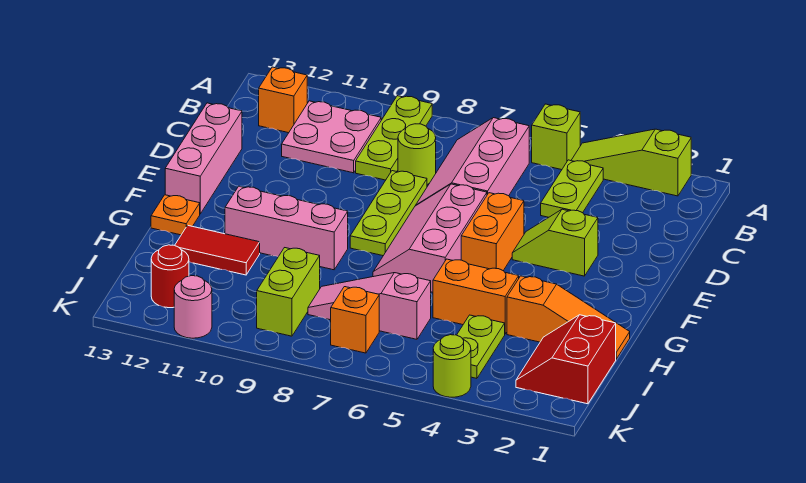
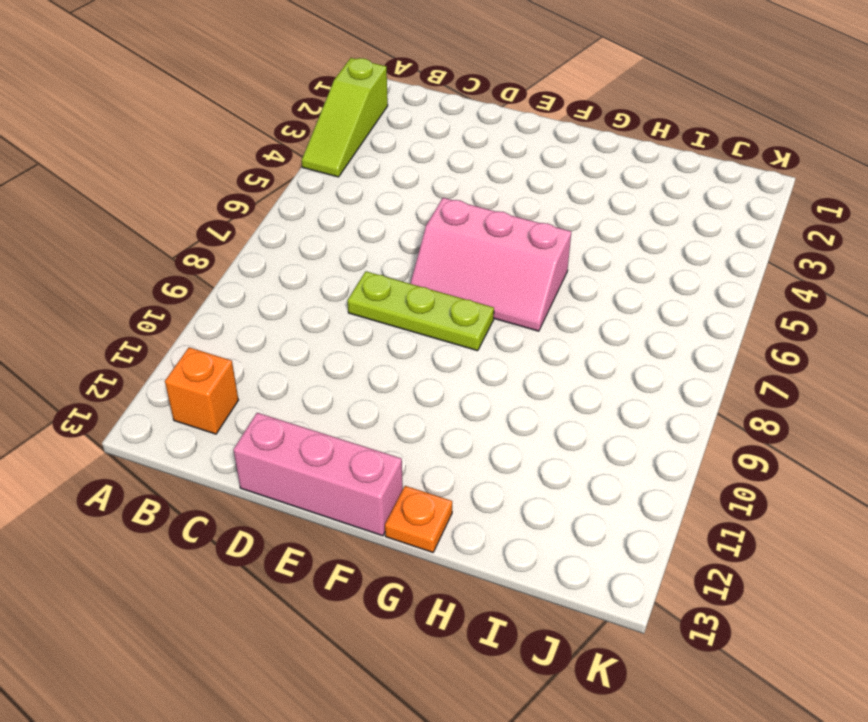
none -> lime 1x1 brick [532,104,580,170]
none -> lime 1x3 plate [356,96,432,180]
none -> lime 1x2 plate [541,160,603,217]

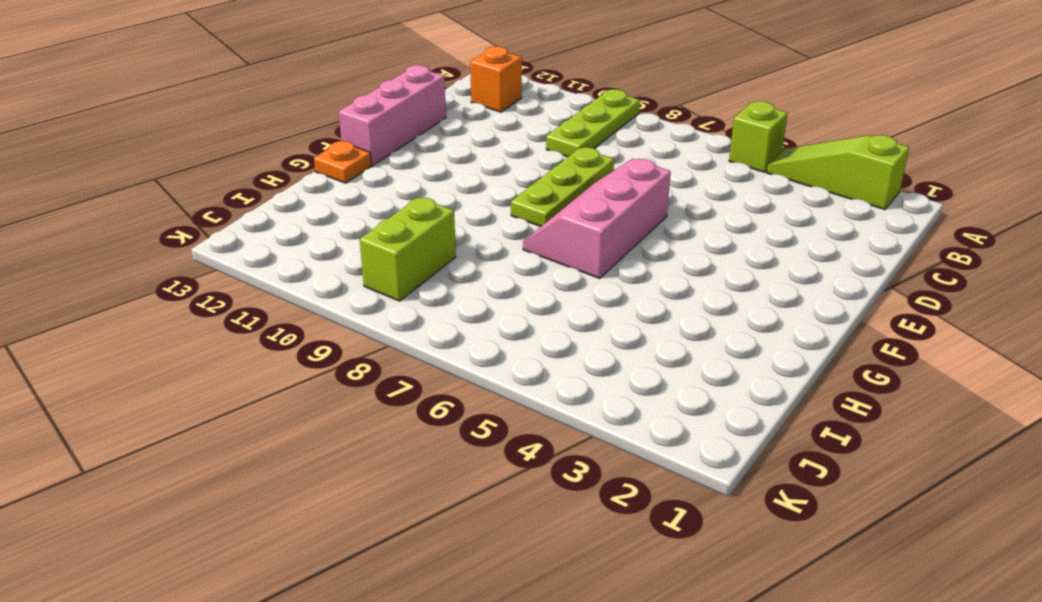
none -> lime 1x2 plate [541,160,603,217]
none -> pink 2x3 slope [415,118,529,206]
none -> pink 2x2 plate [282,101,381,173]

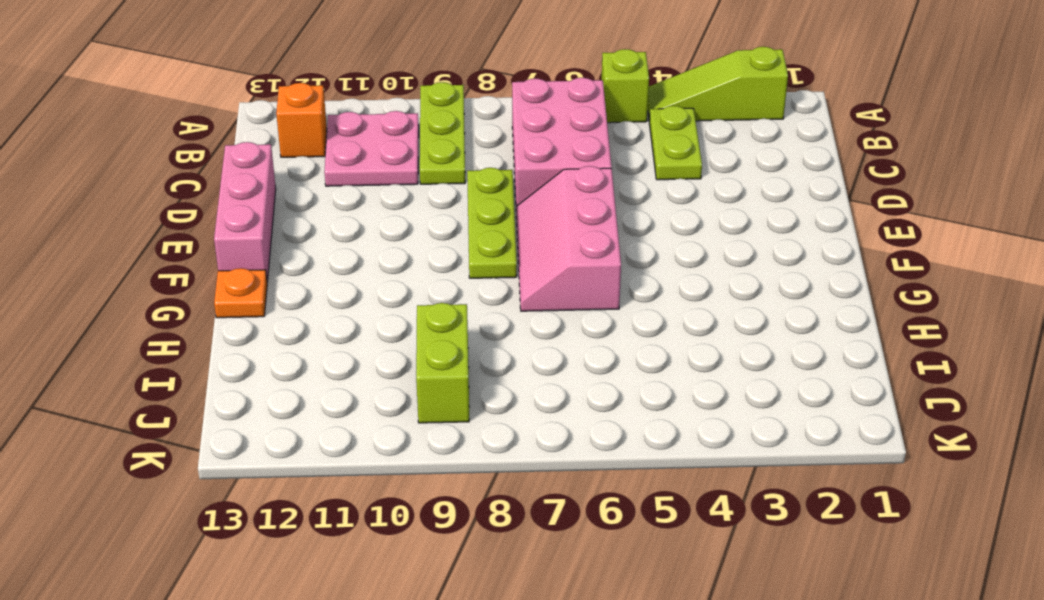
pink 2x3 brick [512,78,612,206] -> pink 2x3 slope [415,118,529,206]
none -> lime 1x1 round brick [398,124,436,185]
none -> lime 1x2 slope [512,209,598,276]
none -> orange 1x2 brick [461,193,524,271]

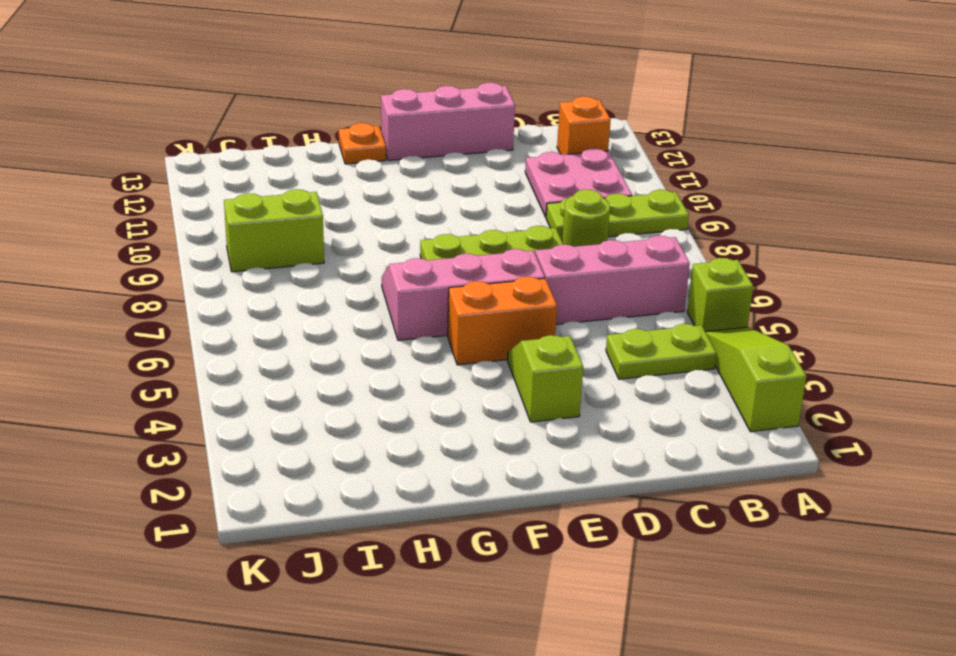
none -> pink 1x3 brick [225,186,348,270]
none -> orange 1x3 slope [507,276,630,359]
none -> orange 1x2 brick [433,259,519,334]

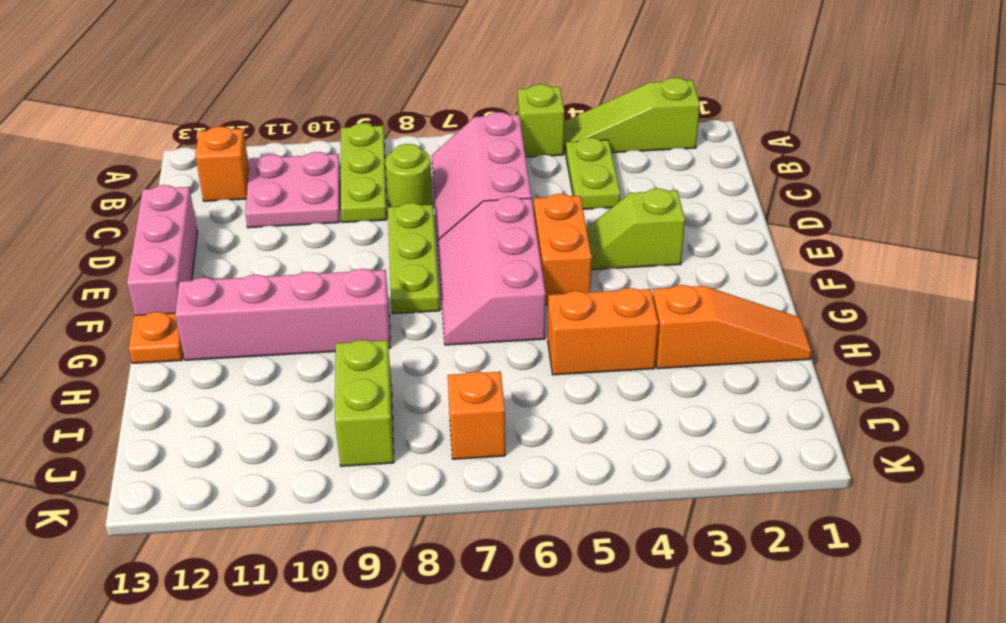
pink 1x4 brick [175,269,390,360] -> pink 1x3 brick [225,186,348,270]
none -> red 1x2 tile [175,225,260,275]
none -> red 2x2 slope [516,315,616,404]
none -> lime 1x2 plate [457,315,505,378]

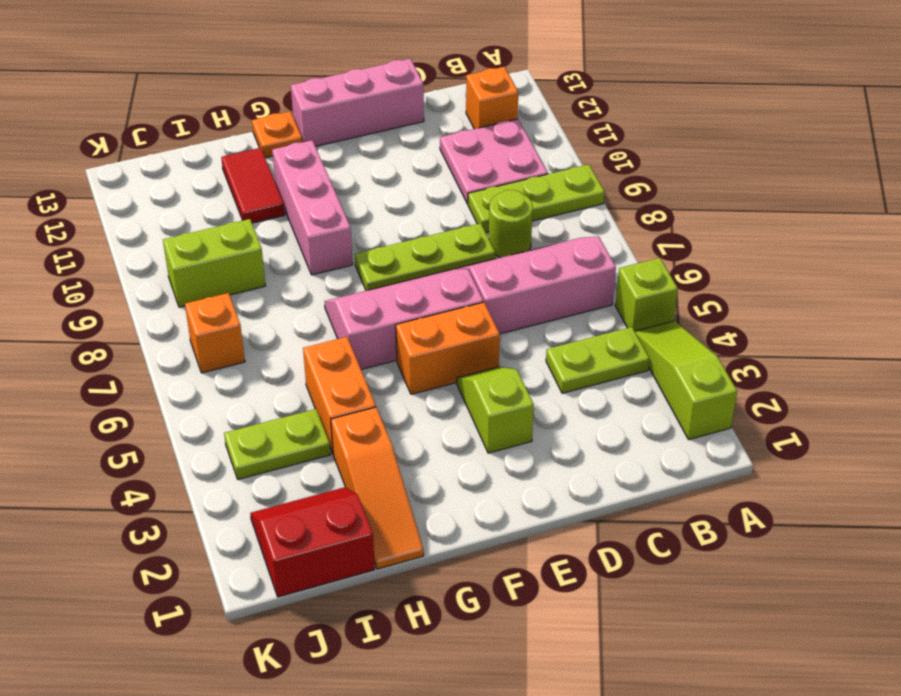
none -> pink 1x3 slope [308,273,431,339]
none -> red 1x1 round brick [151,245,189,308]
none -> lime 1x1 round brick [433,335,471,397]

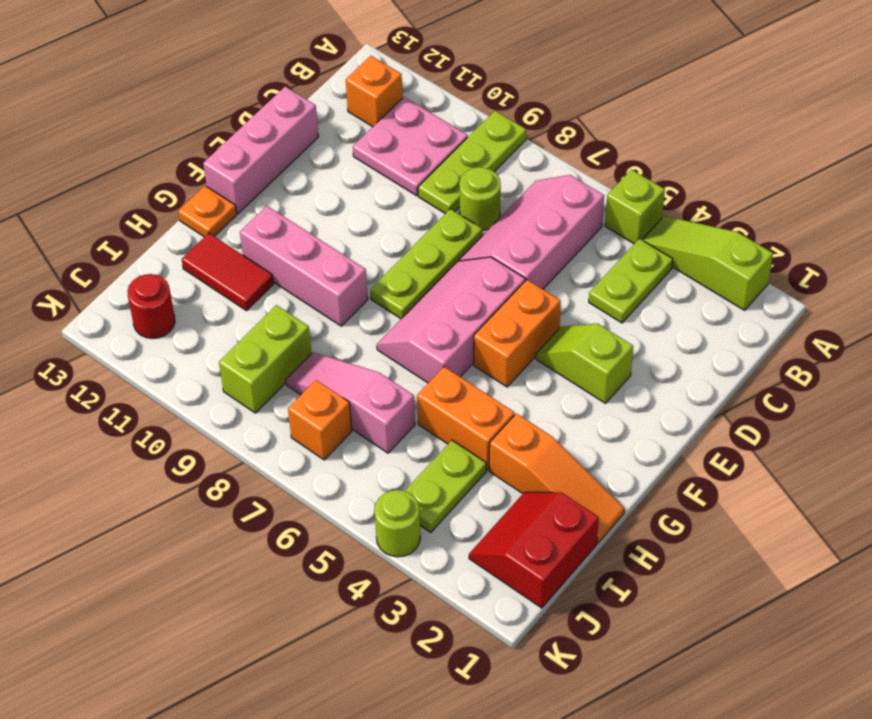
none -> pink 1x1 round brick [174,276,212,338]

